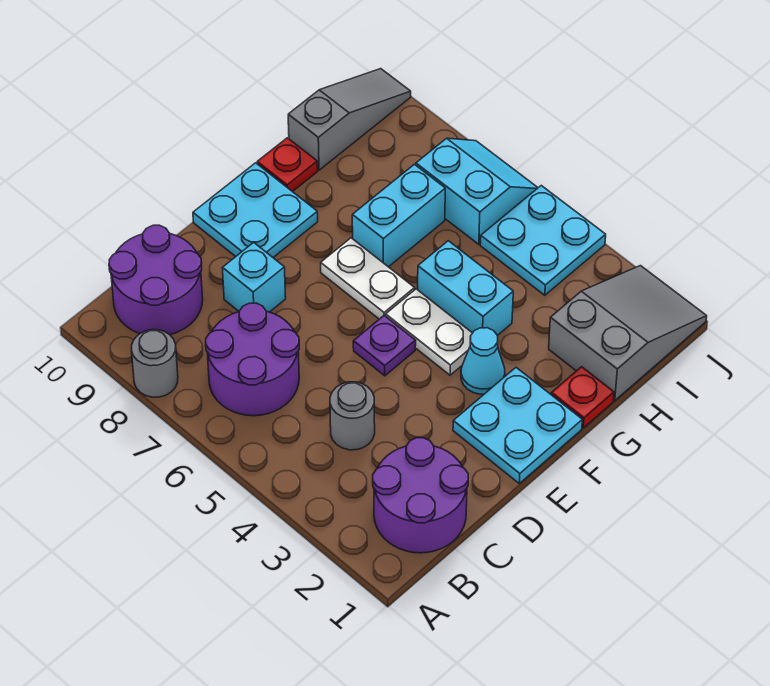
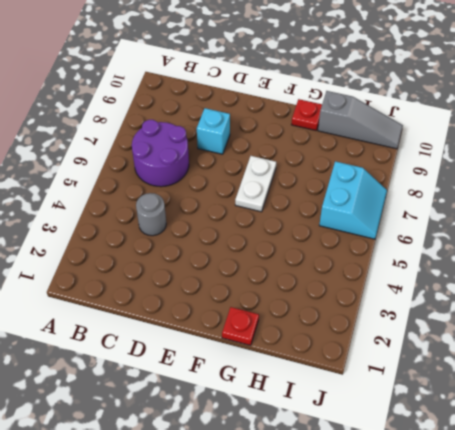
none -> grey 1x1 round brick [131,330,178,397]
none -> purple 2x2 round brick [373,438,468,553]
none -> purple 2x2 round brick [109,225,203,335]

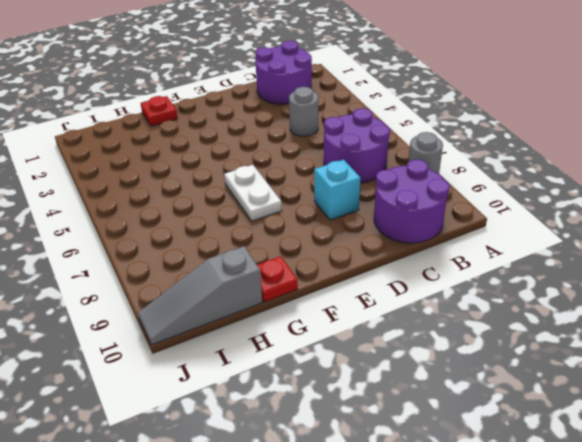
none -> cyan 2x2 plate [453,368,582,483]
none -> purple 1x1 plate [353,315,416,376]
none -> cyan 2x2 plate [193,163,318,257]

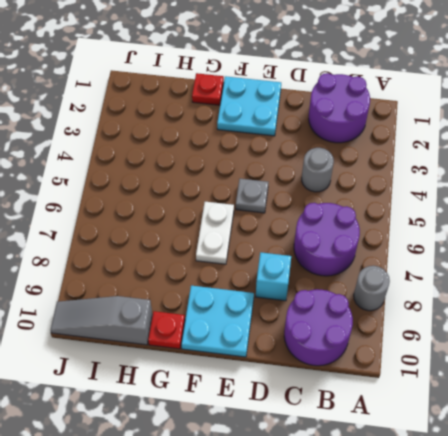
grey 1x1 plate [236,179,269,213] -> purple 1x1 plate [353,315,416,376]
none -> cyan 1x1 cone [461,328,505,394]
none -> white 1x2 plate [386,289,472,375]
none -> cyan 1x2 brick [418,241,513,336]

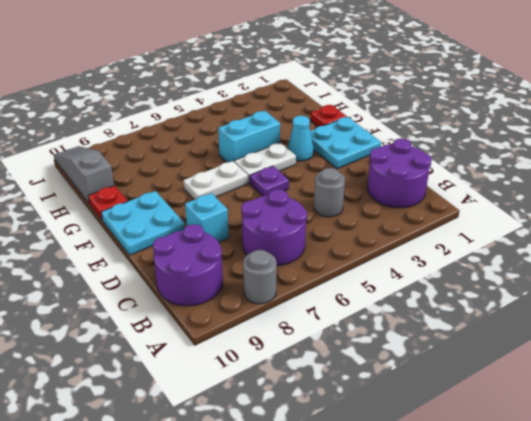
none -> cyan 1x2 brick [352,164,445,267]
none -> grey 2x3 slope [549,266,707,401]
none -> cyan 2x2 plate [480,186,606,295]

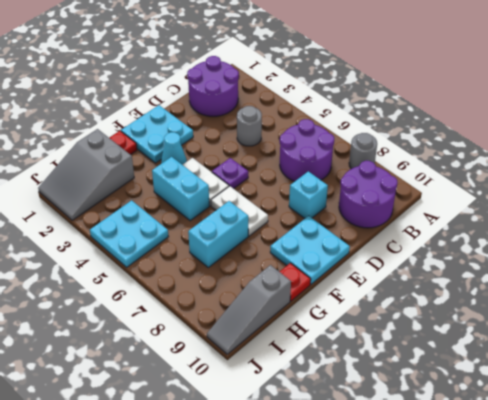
none -> cyan 2x2 slope [416,138,538,244]

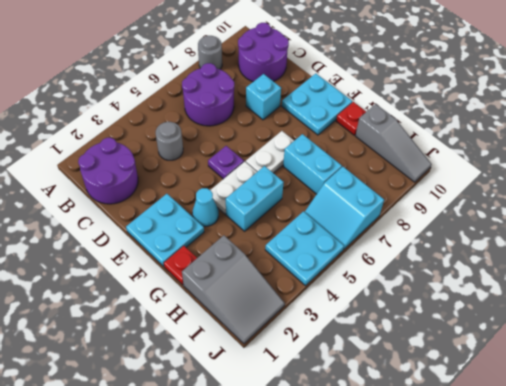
cyan 2x2 slope [305,167,384,249] -> cyan 2x2 slope turned to [416,138,538,244]

